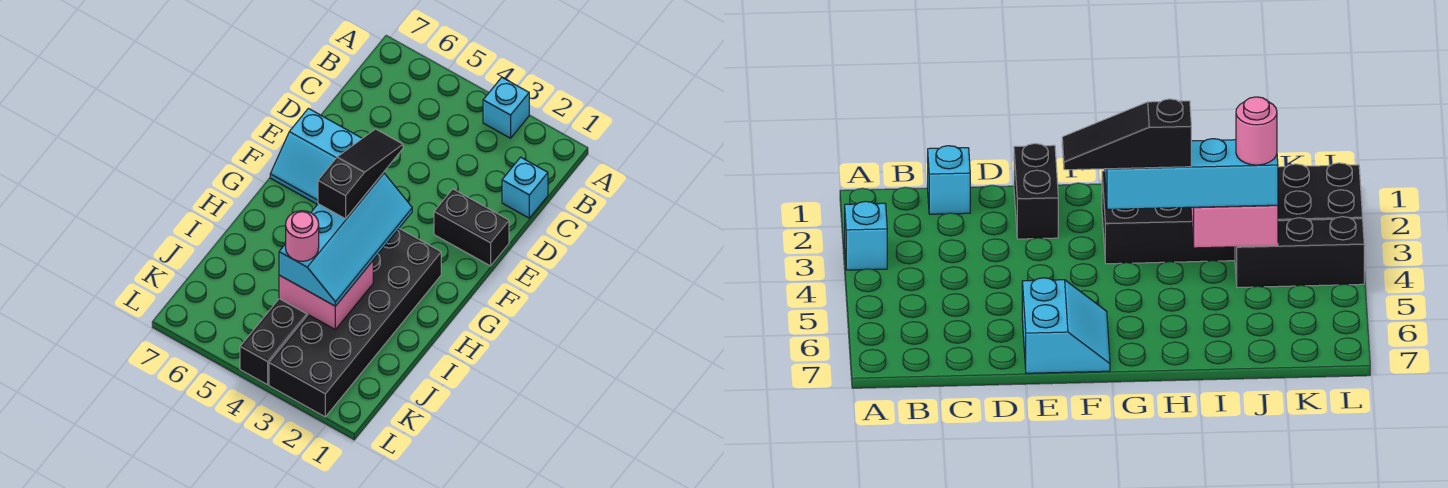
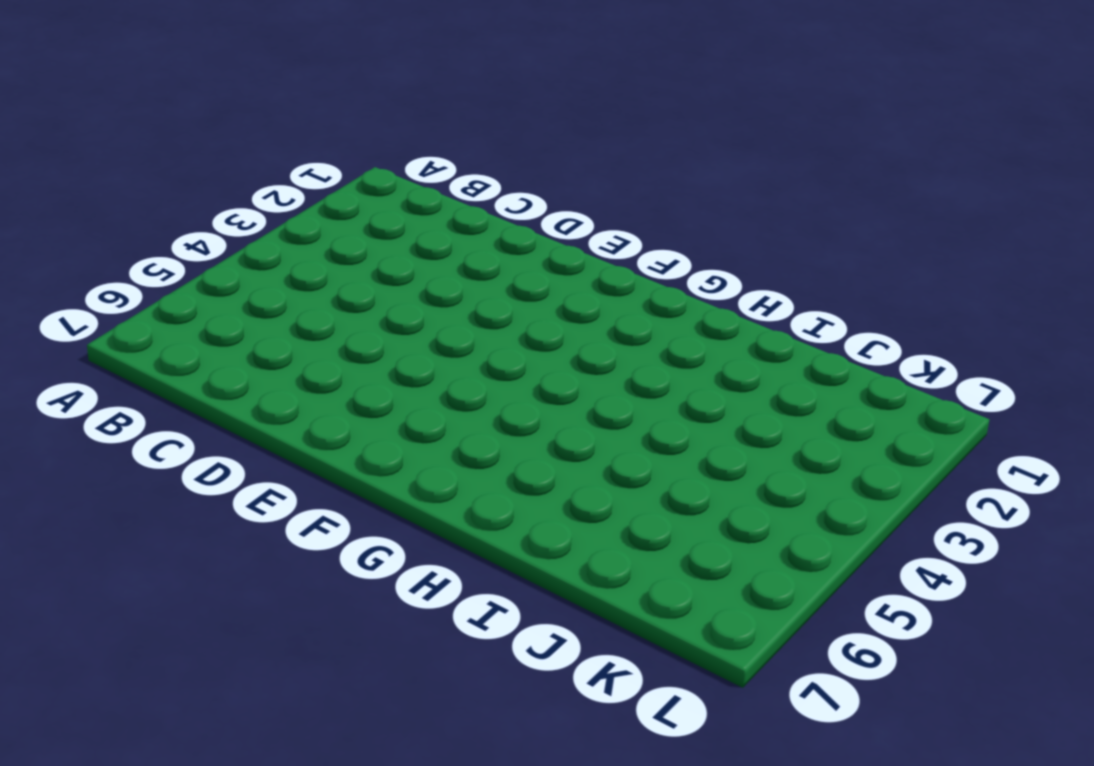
none -> cyan 1x1 brick [483,77,529,138]
none -> cyan 1x1 brick [502,157,548,218]

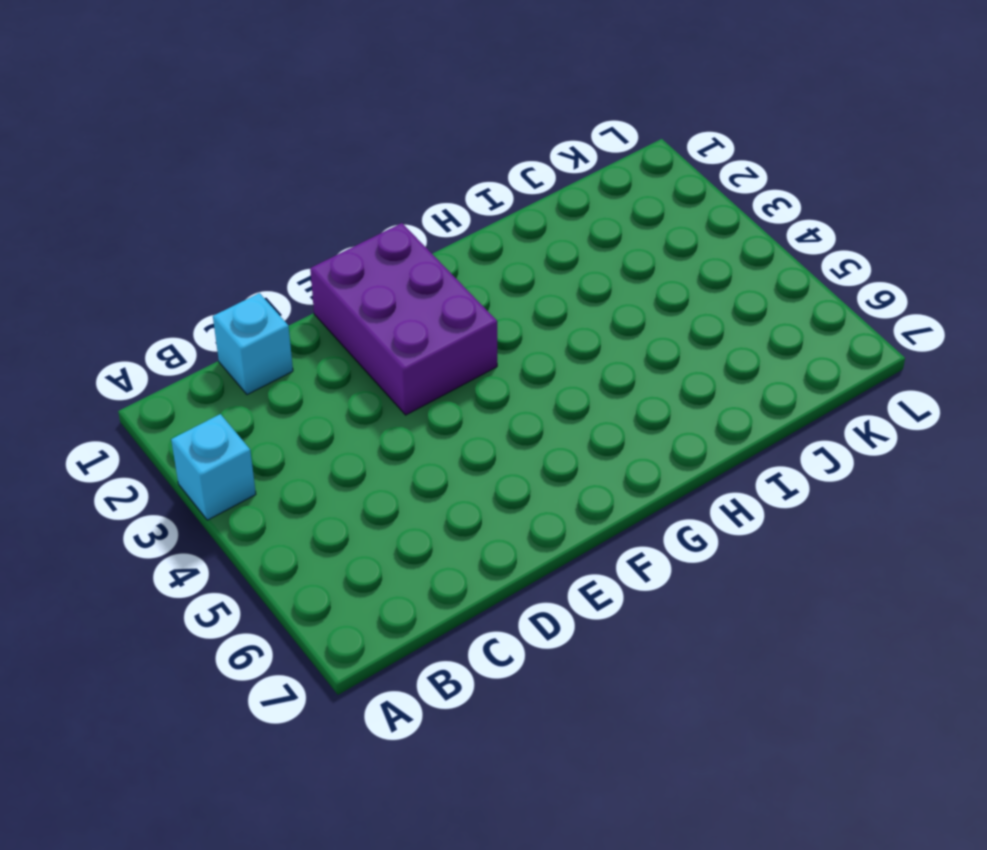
purple 2x3 brick [310,223,497,415] -> black 1x2 brick [434,189,509,266]
none -> cyan 2x2 slope [270,108,362,204]
none -> black 2x6 brick [269,229,441,417]

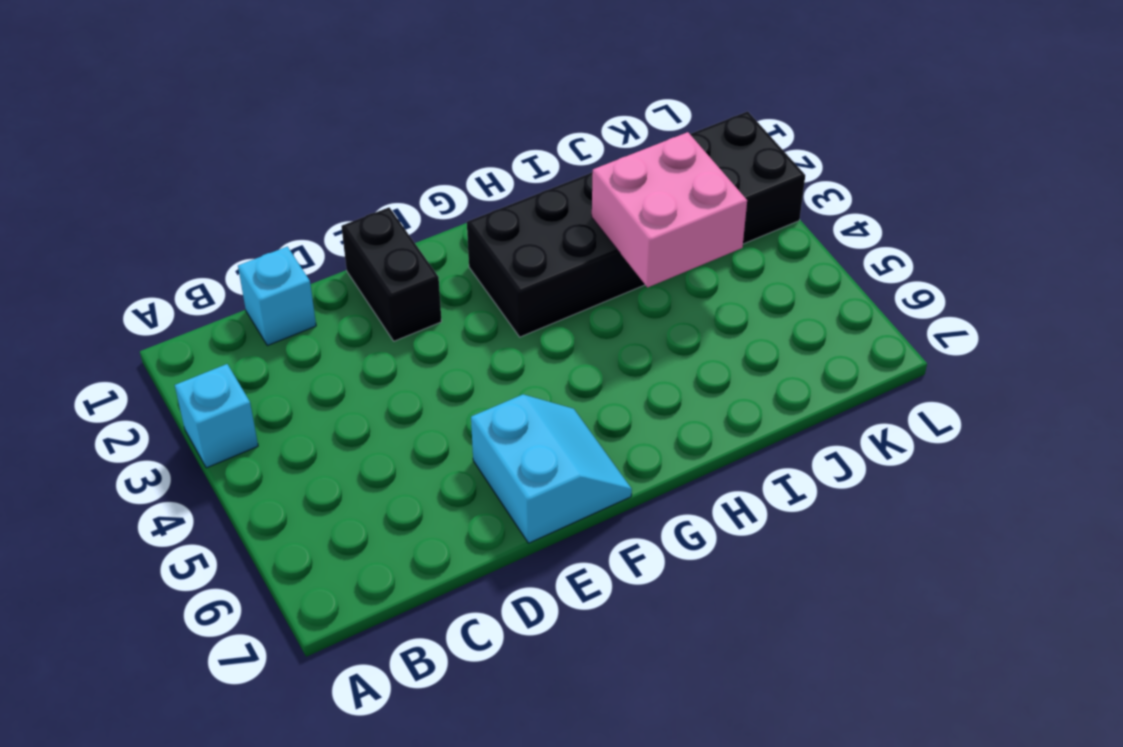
none -> black 1x3 brick [240,299,308,385]
none -> cyan 2x4 slope [279,173,412,306]

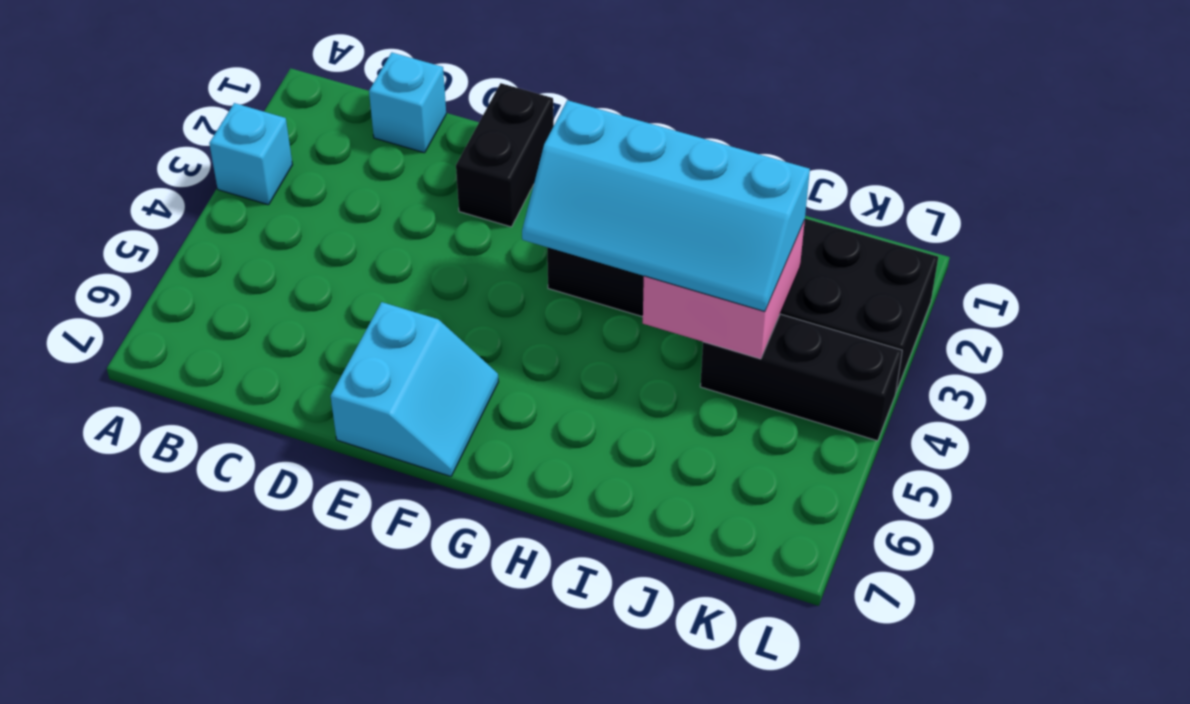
cyan 2x4 slope [522,100,810,312] -> cyan 2x4 slope turned to [279,173,412,306]
none -> black 1x3 slope [318,129,403,219]
none -> pink 1x1 round brick [286,211,319,261]

